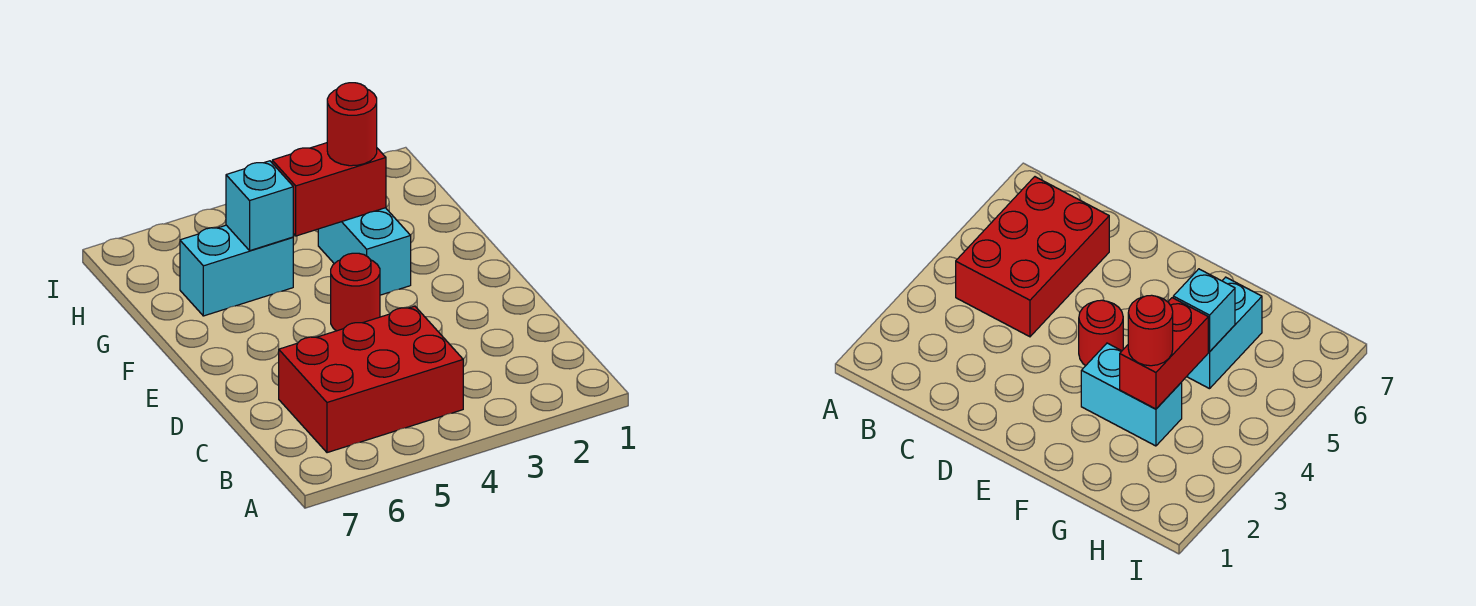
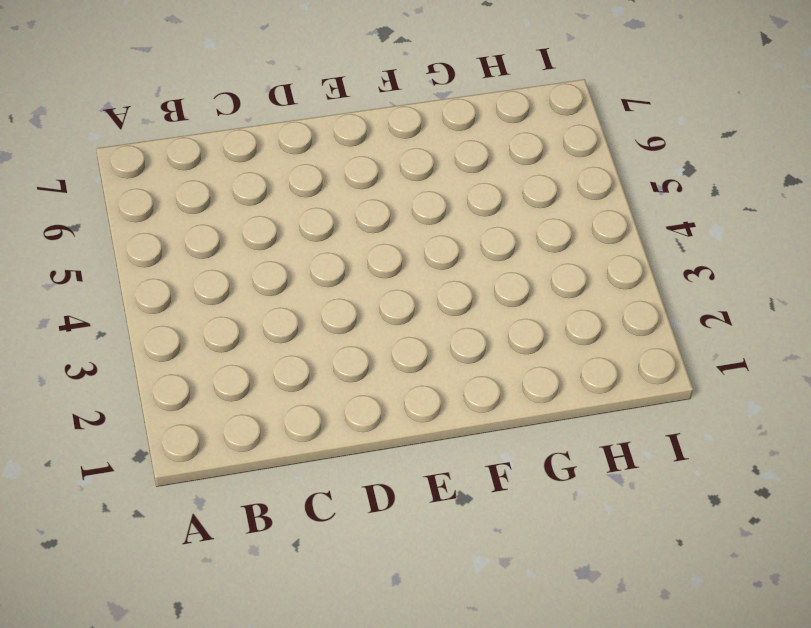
none -> red 2x3 brick [279,306,463,453]
none -> red 1x1 round brick [331,253,380,331]

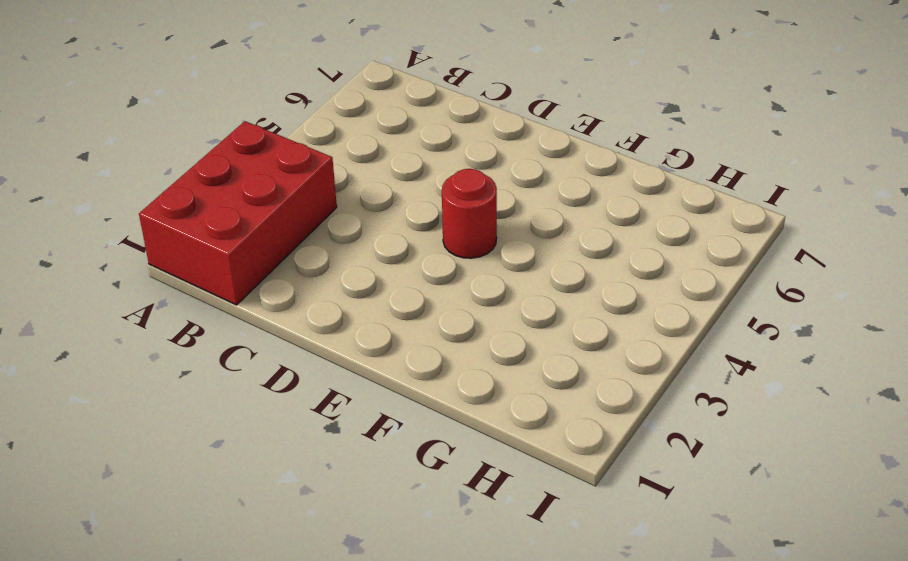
red 2x3 brick [139,121,337,305] -> red 2x3 brick moved to [279,306,463,453]
none -> cyan 1x2 brick [318,208,411,295]
none -> cyan 1x2 brick [180,225,293,316]

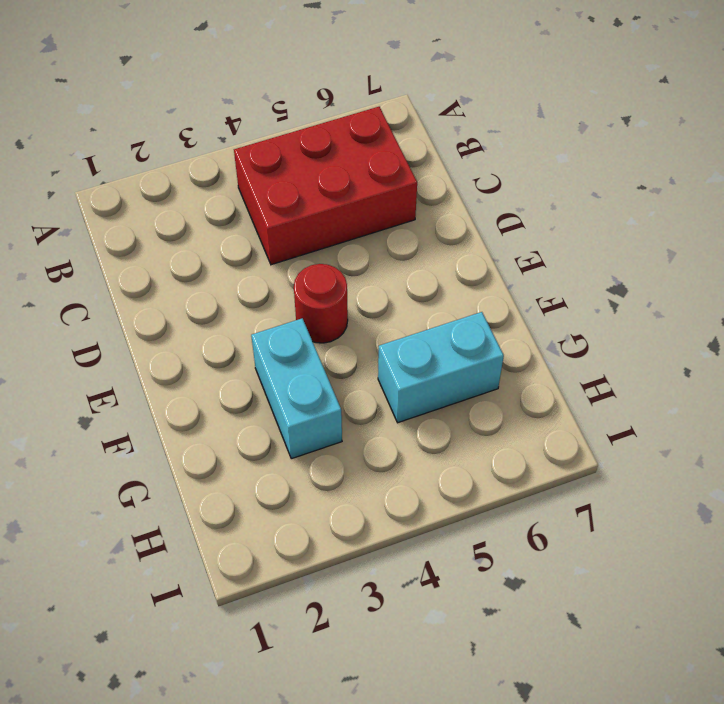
none -> red 1x2 brick [272,143,386,236]
none -> cyan 1x1 brick [226,161,293,251]

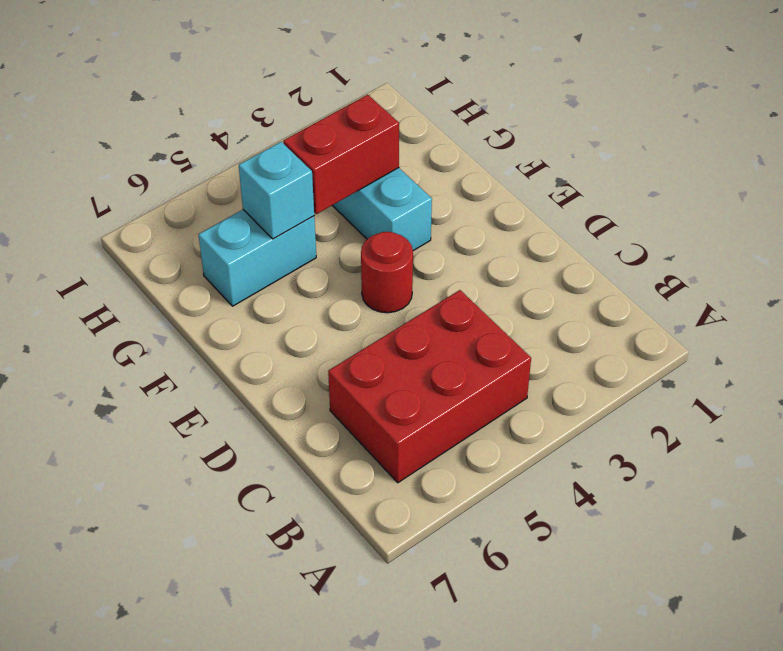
none -> red 1x1 round brick [327,83,377,166]

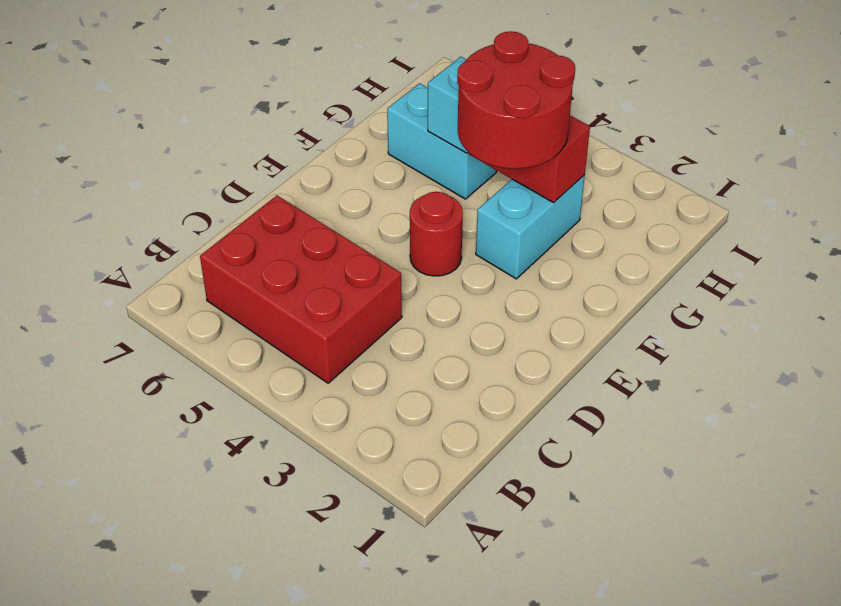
red 2x2 round brick [457,31,575,169] -> red 1x1 round brick [327,83,377,166]

